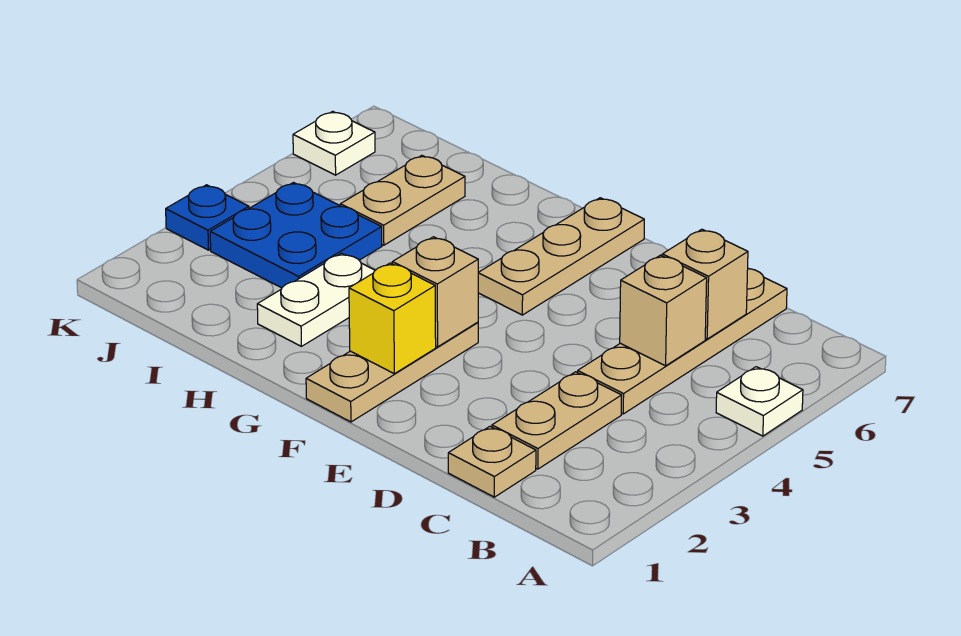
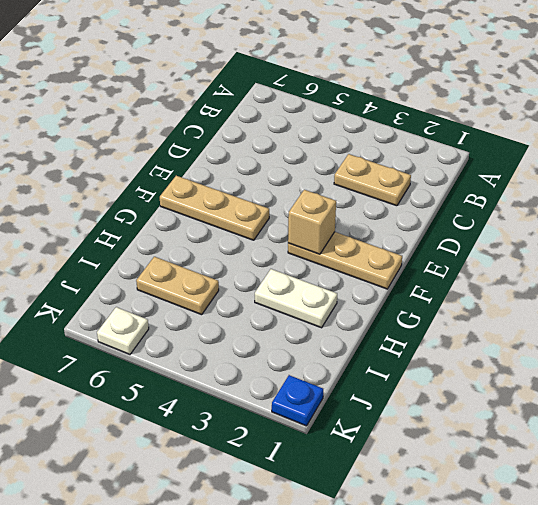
blue 1x1 plate [272,375,323,426] -> blue 1x1 plate moved to [166,185,249,250]
none -> white 1x1 plate [716,367,803,436]
none -> tan 1x1 plate [448,426,536,497]
none -> tan 1x4 plate [578,268,787,414]

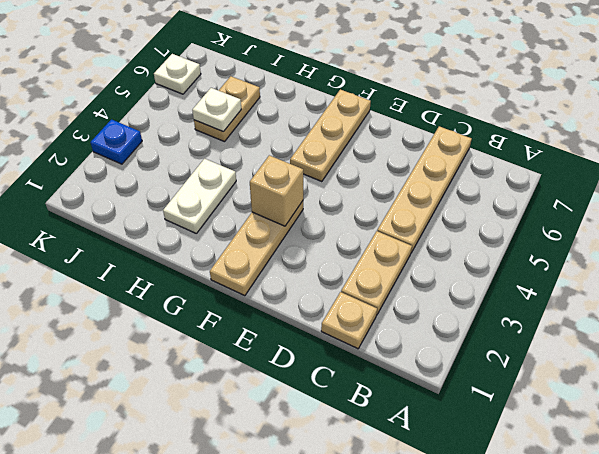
white 1x1 plate [192,88,241,132] -> white 1x1 plate moved to [716,367,803,436]
none -> blue 2x2 plate [210,183,382,288]
none -> tan 1x1 brick [620,255,707,366]
none -> tan 1x1 brick [662,229,748,339]

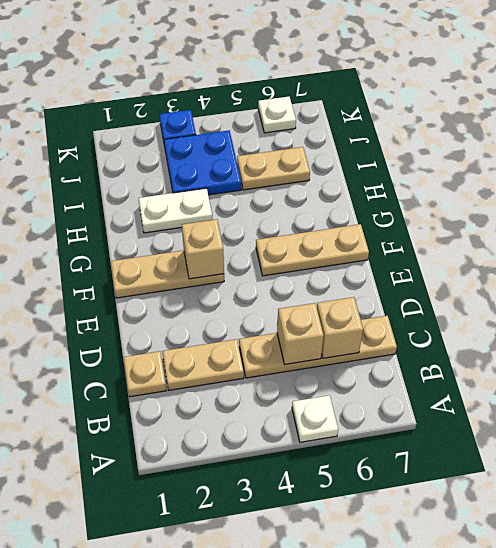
none -> yellow 1x1 brick [349,263,436,374]

